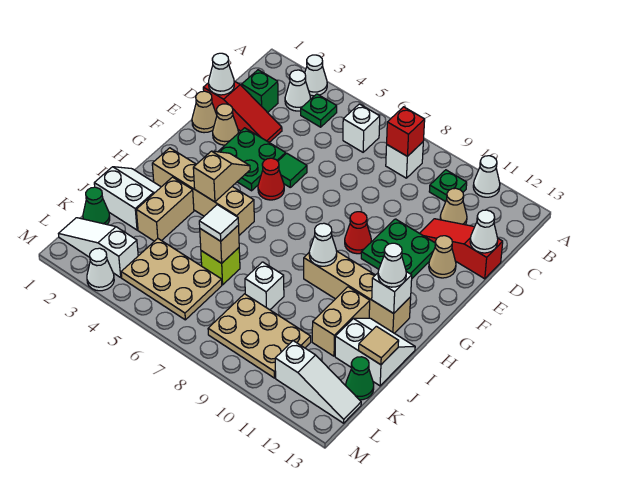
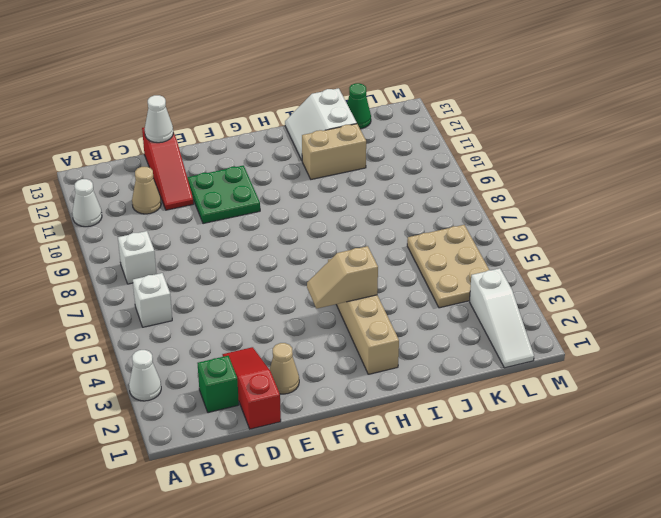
none -> white 1x1 cone [285,70,311,111]
none -> green 1x1 plate [301,94,337,127]
none -> green 1x1 plate [429,170,467,202]
none -> tan 1x1 cone [192,91,217,133]

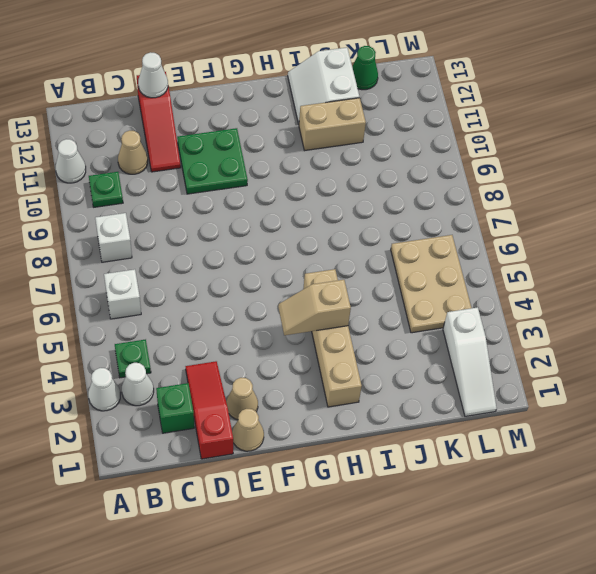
none -> green 2x2 plate [218,128,286,191]
none -> green 1x1 tile [278,153,307,187]
none -> tan 1x1 cone [429,236,456,278]
none -> red 1x1 cone [258,158,284,200]

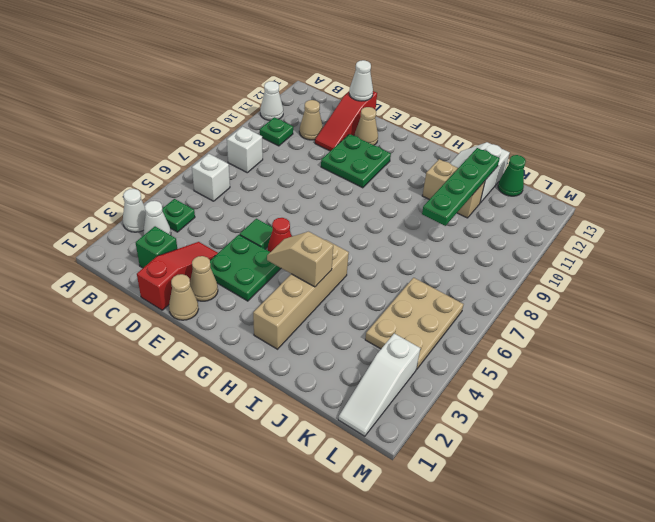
green 1x4 plate [422,148,500,226] -> none
none -> red 1x1 cone [345,212,371,254]
none -> tan 1x4 brick [304,252,411,333]
none -> white 2x2 slope [94,167,161,230]
none -> tan 1x2 brick [136,177,194,241]

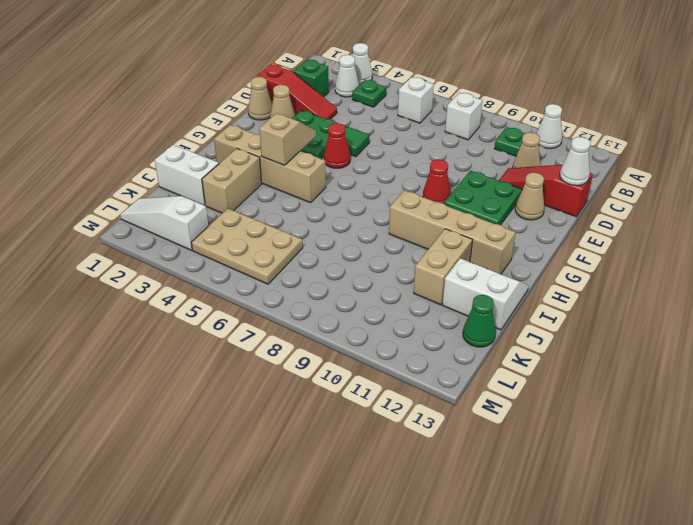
none -> lime 1x1 brick [201,248,240,285]
none -> white 1x1 brick [245,262,284,310]
none -> green 1x1 cone [83,187,110,224]
none -> tan 2x3 plate [208,294,311,378]

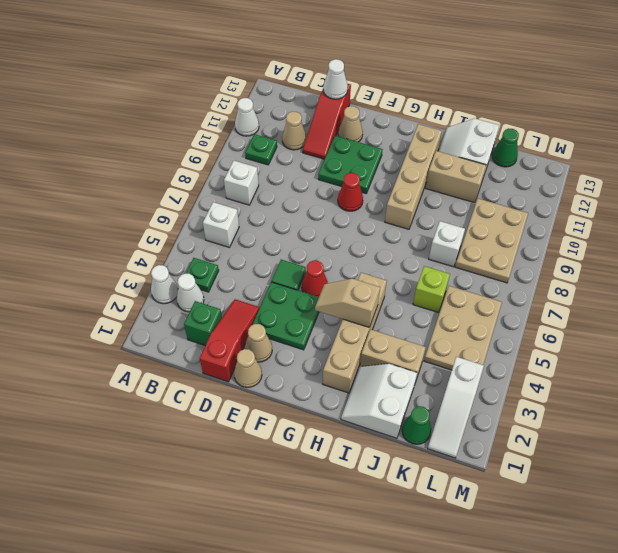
none -> white 1x3 slope [275,341,361,423]
none -> white 1x1 cone [87,248,114,291]
none -> red 1x1 brick [387,107,425,156]
none -> white 1x1 cone [209,53,234,95]

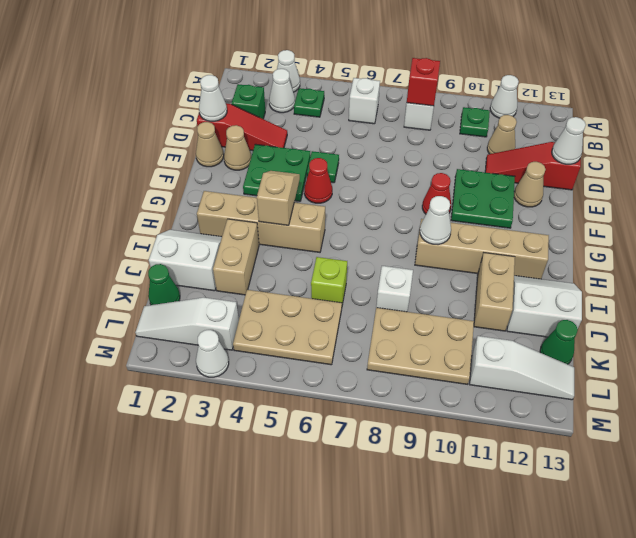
none -> white 1x1 brick [372,272,412,313]
none -> tan 1x1 brick [200,225,239,263]
none -> tan 1x1 tile [359,326,399,365]
none -> white 1x1 cone [378,243,406,287]

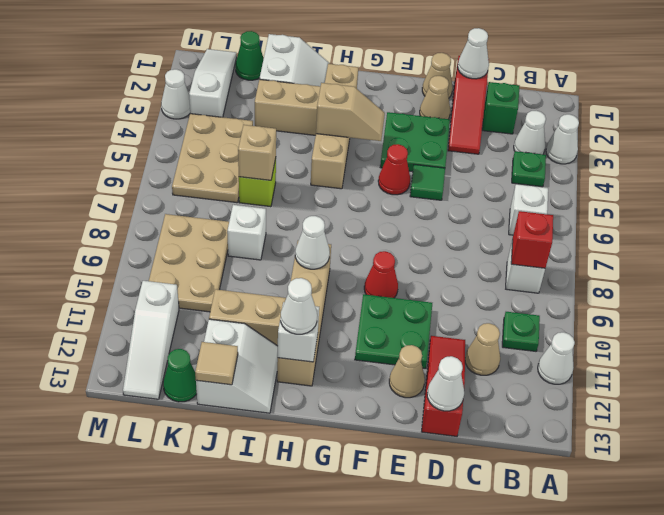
none -> white 1x1 tile [199,205,239,241]

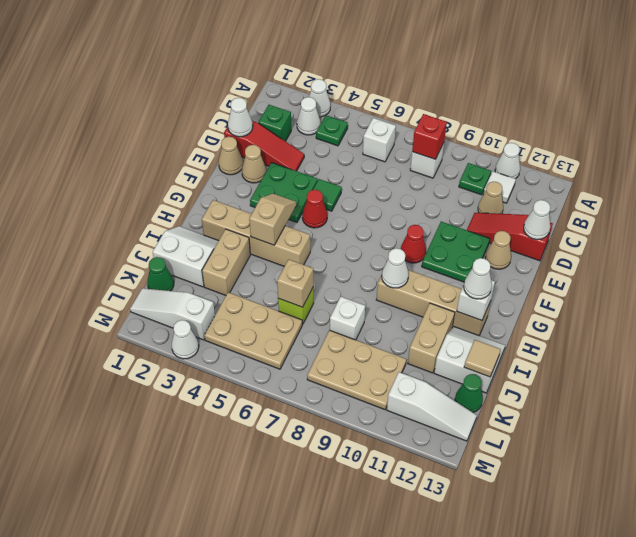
white 1x1 tile [483,171,516,203] -> white 1x1 tile moved to [199,205,239,241]

